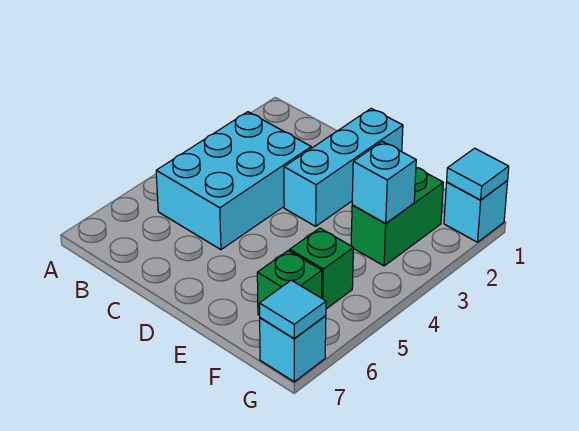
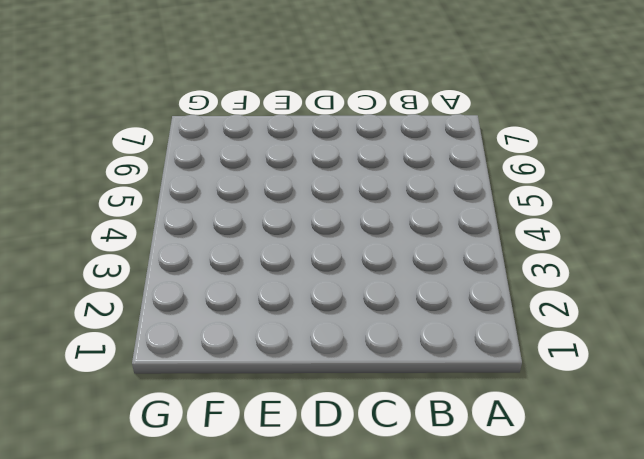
none -> cyan 2x3 brick [156,112,311,250]
none -> cyan 1x3 brick [284,108,403,226]

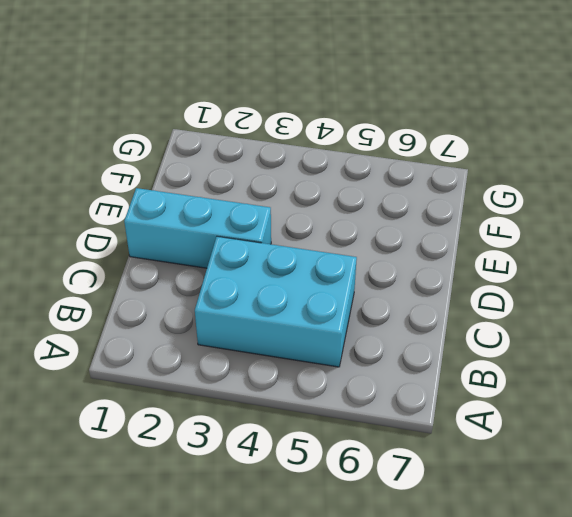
none -> green 1x2 brick [351,167,443,266]
none -> green 1x1 brick [290,228,353,309]

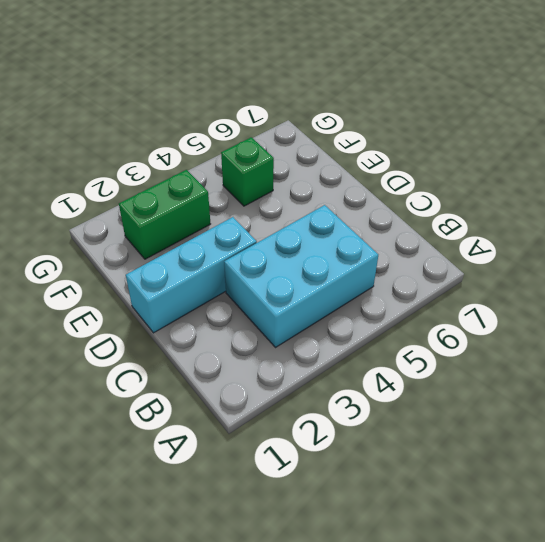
none -> green 1x1 brick [257,250,322,316]
none -> cyan 1x1 brick [444,181,508,242]

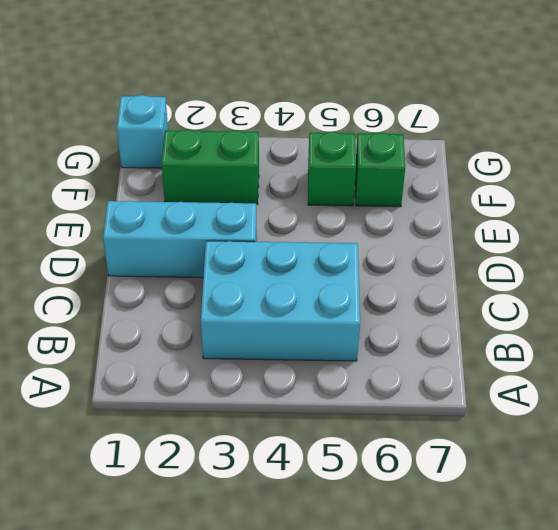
none -> cyan 1x1 brick [260,316,326,382]
none -> cyan 1x1 brick [352,141,416,224]

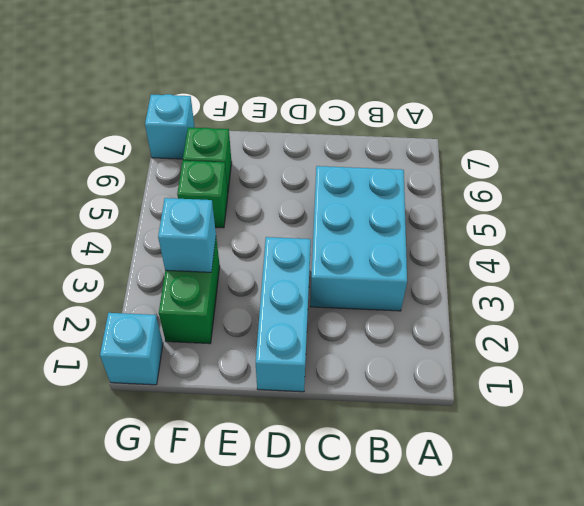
none -> cyan 1x1 tile [447,148,509,200]
none -> cyan 1x1 tile [259,280,326,339]

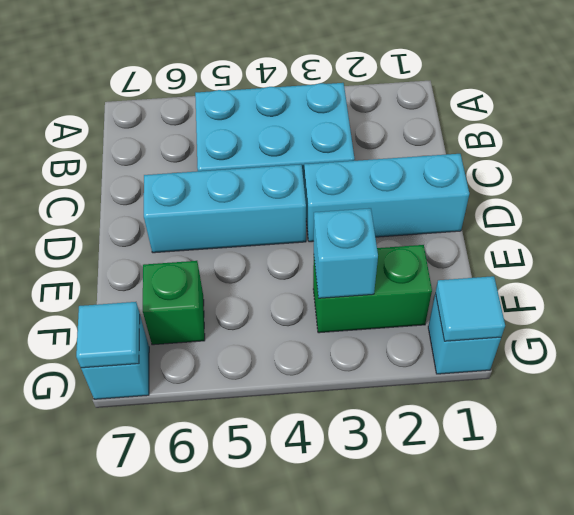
cyan 1x3 brick [144,164,306,253] -> none
none -> green 1x1 brick [290,228,353,309]

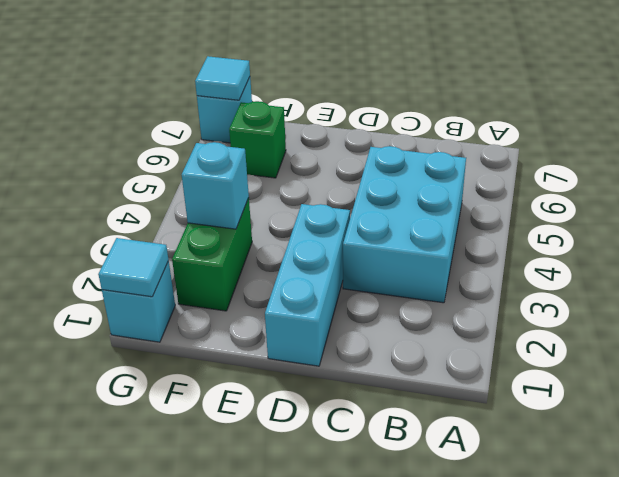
none -> green 1x1 brick [290,228,353,309]

